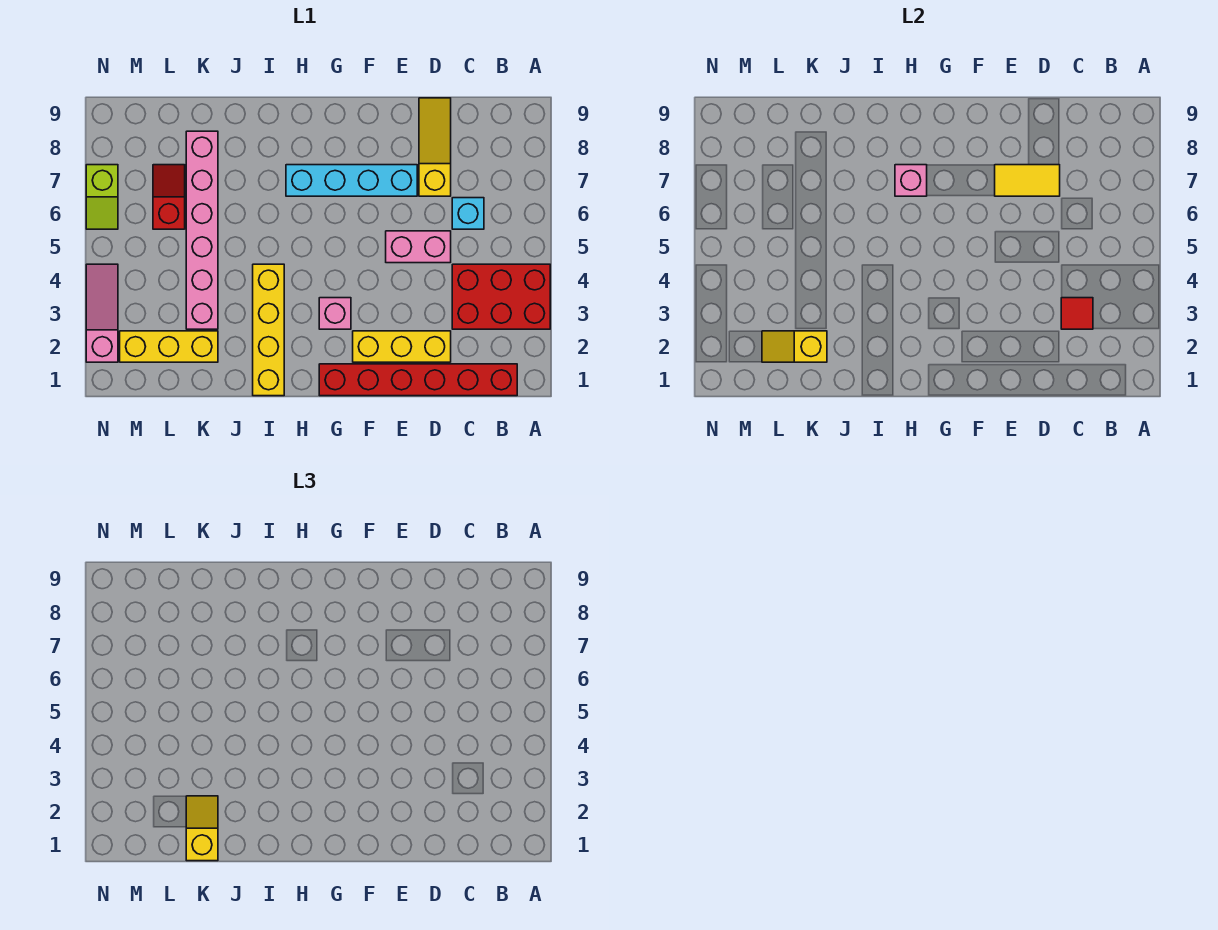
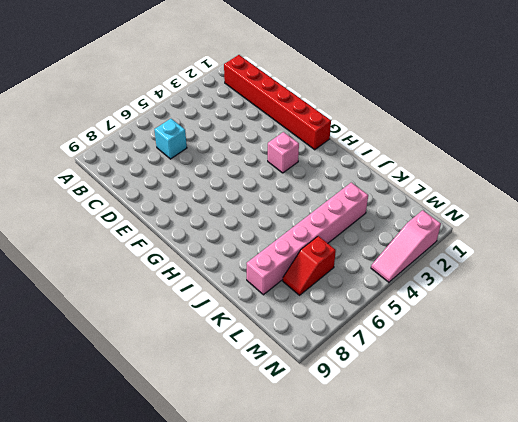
none -> red 2x3 brick [452,264,550,329]
none -> yellow 1x3 brick [353,331,451,362]
none -> pink 1x2 brick [386,231,451,263]

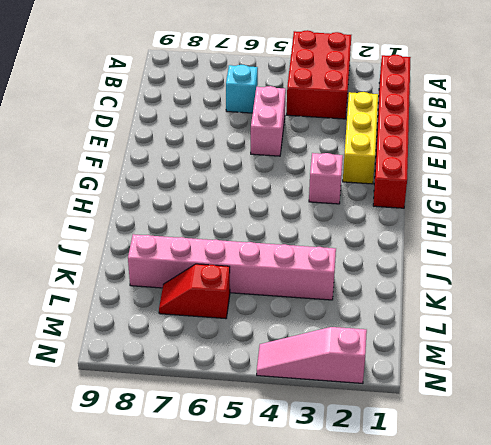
none -> yellow 1x3 slope [419,98,451,196]
none -> cyan 1x4 brick [286,165,417,196]
none -> yellow 1x4 brick [253,264,284,396]

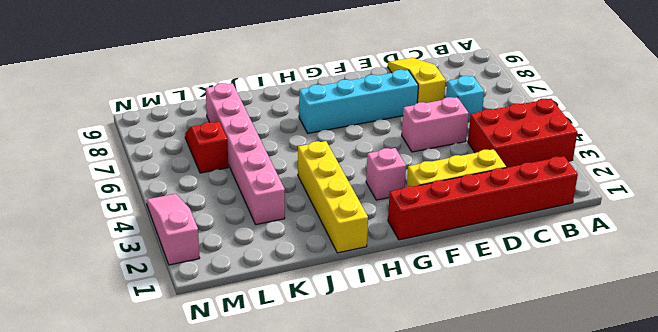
none -> yellow 1x3 brick [120,331,218,362]
none -> lime 1x2 slope [86,165,118,229]
none -> red 1x1 tile [1061,298,1093,329]

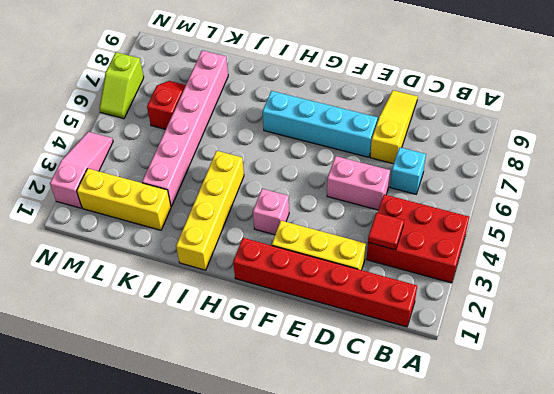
none -> yellow 1x2 tile [995,165,1060,196]
none -> pink 1x1 brick [895,165,927,196]
none -> yellow 1x2 slope [762,331,827,362]

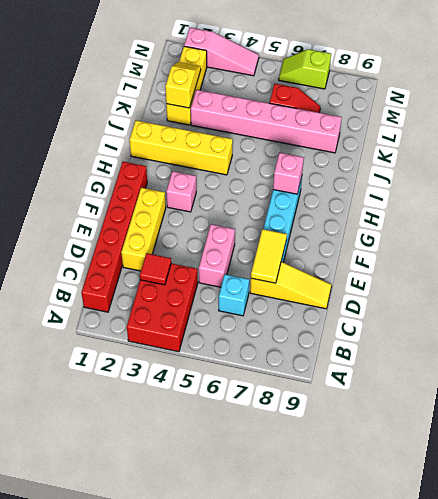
none -> yellow 1x2 slope [186,796,218,861]

